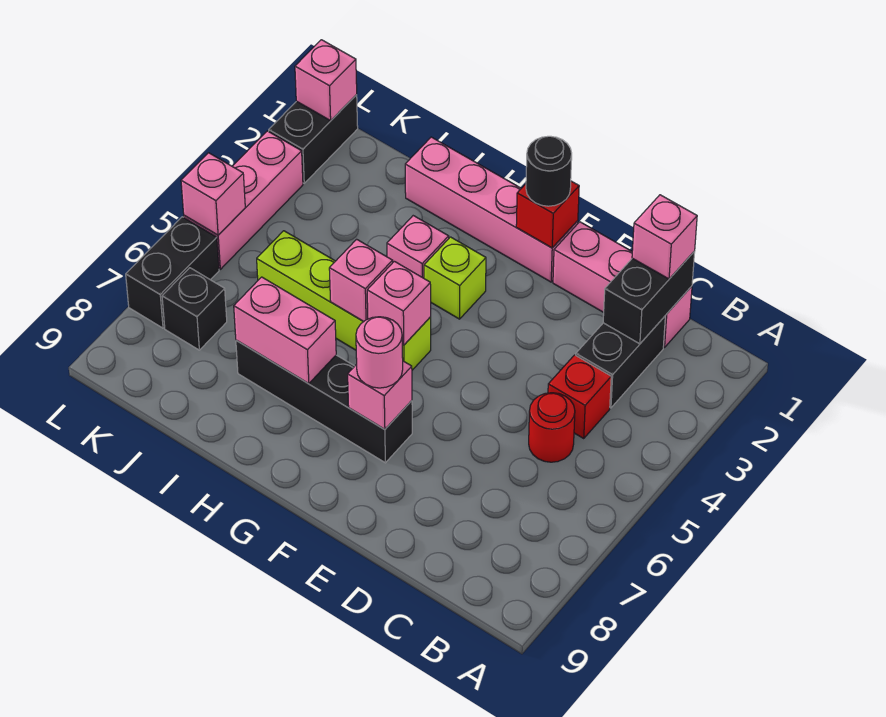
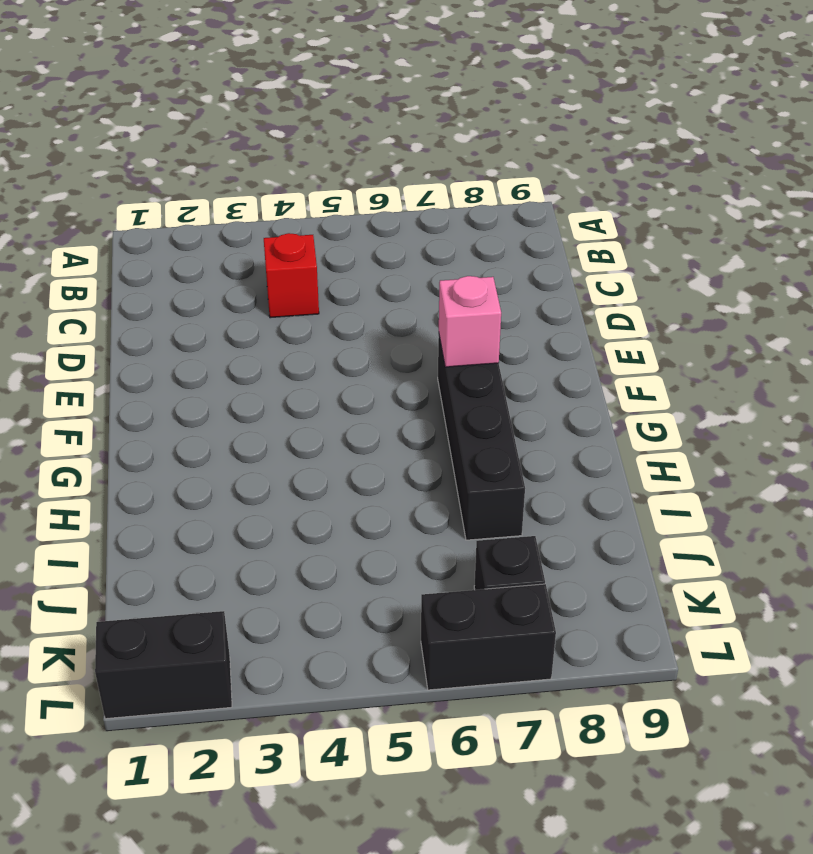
none -> pink 1x3 brick [553,222,692,348]
none -> black 1x2 brick [576,316,665,408]
none -> red 1x1 round brick [529,393,575,462]

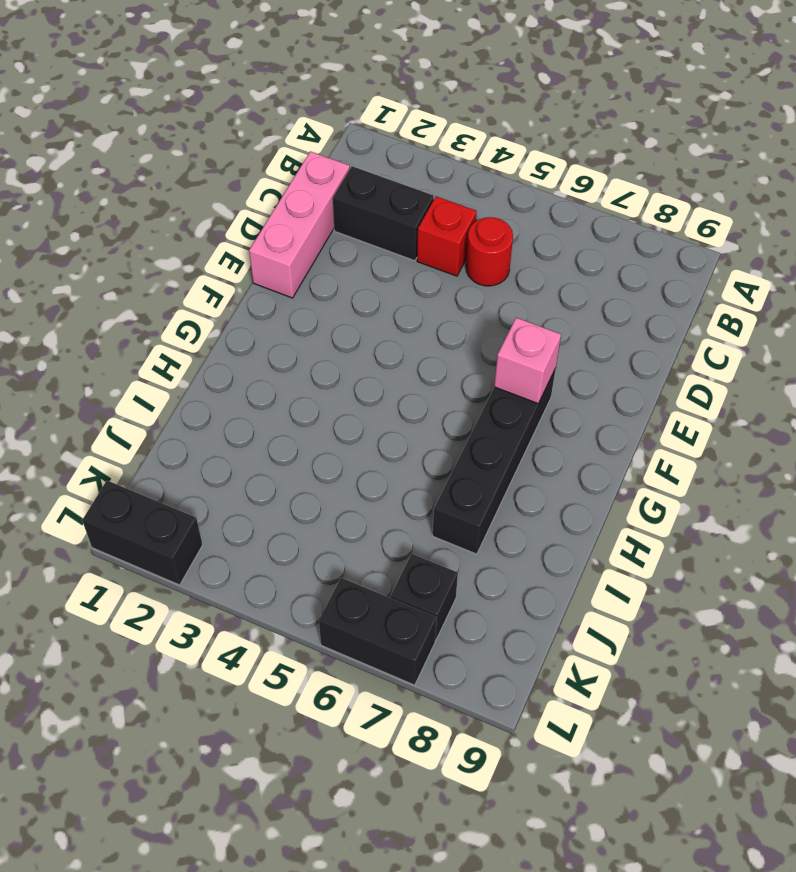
none -> pink 1x4 brick [405,137,578,282]
none -> lime 1x1 brick [424,237,486,319]
none -> lime 1x4 brick [257,231,431,370]

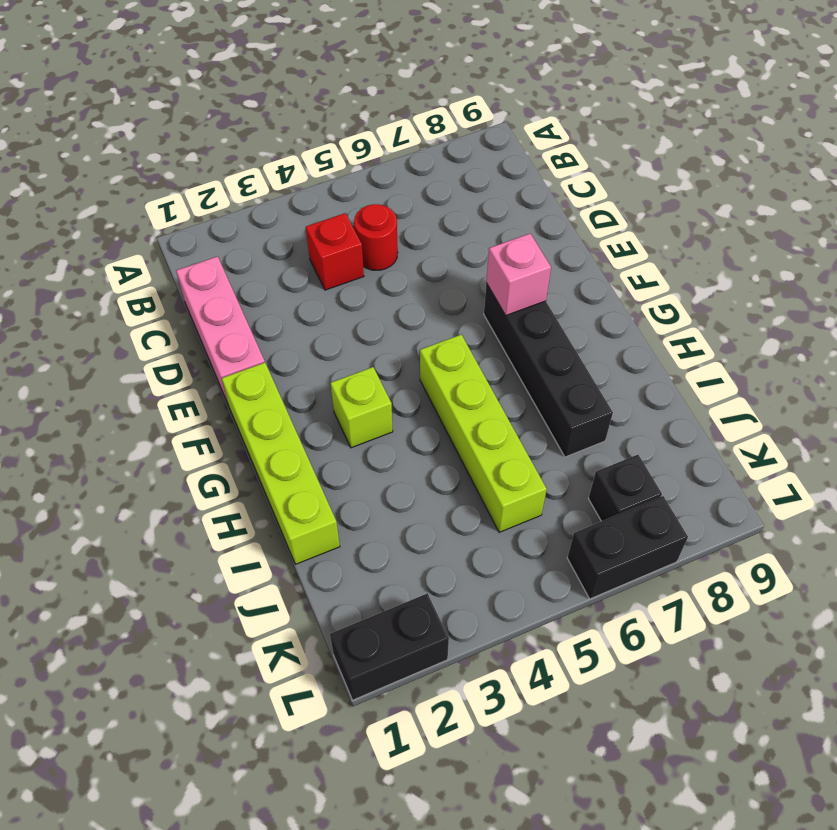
lime 1x4 brick [222,363,340,564] -> pink 1x4 brick [405,137,578,282]
none -> black 1x2 brick [576,316,665,408]
none -> pink 1x1 brick [387,216,449,278]
none -> pink 1x3 brick [184,131,303,269]

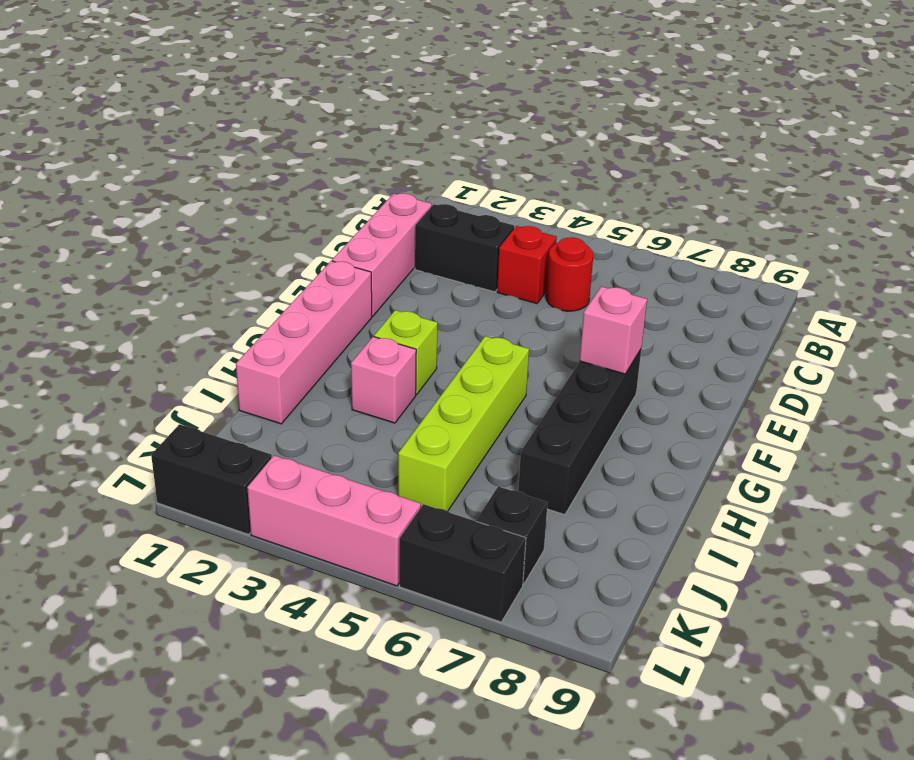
none -> black 1x2 brick [603,251,695,344]
none -> red 1x1 brick [516,181,579,248]
none -> pink 1x1 brick [367,261,431,345]

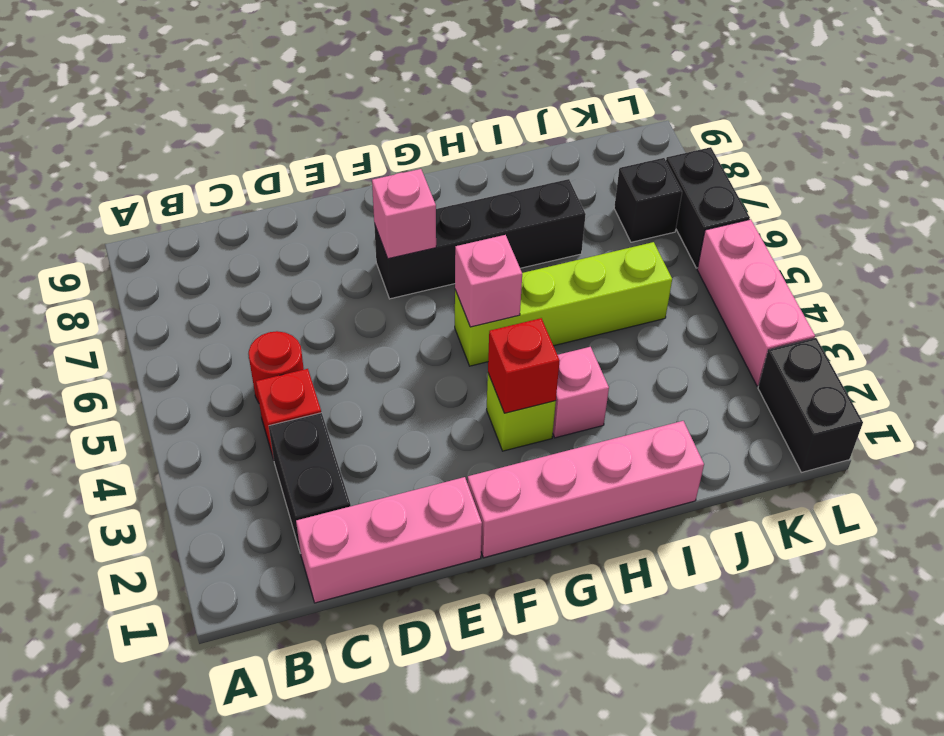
red 1x1 brick [488,318,560,413] -> red 1x1 brick moved to [516,181,579,248]
none -> black 1x2 brick [603,251,695,344]
none -> pink 1x1 brick [329,239,393,322]
none -> pink 1x2 brick [234,277,336,384]

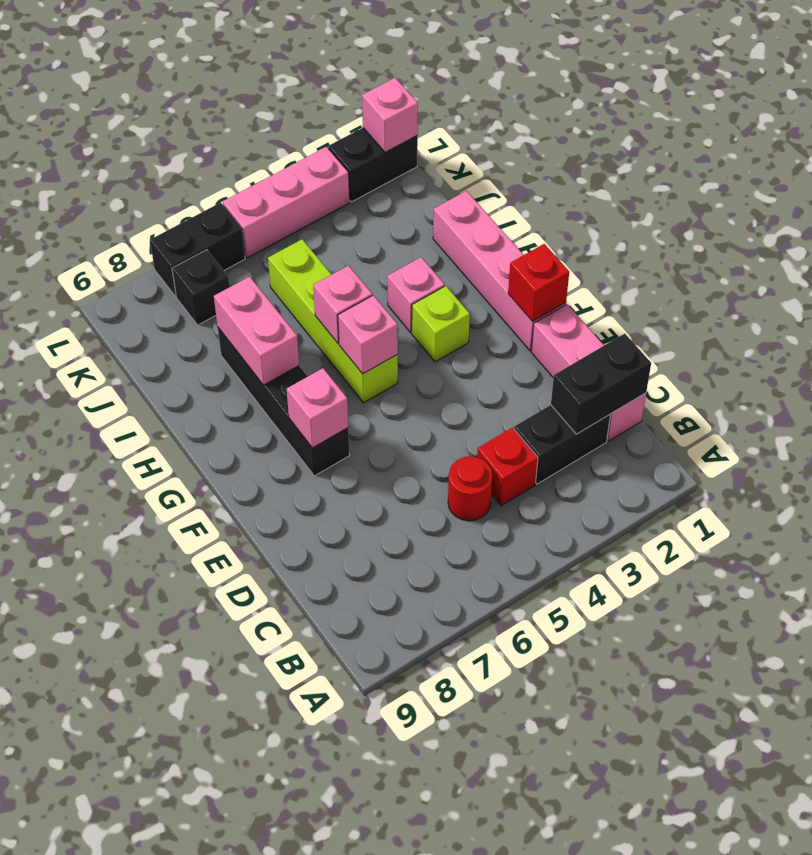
none -> pink 1x1 brick [181,153,245,235]
none -> pink 1x1 brick [632,195,697,279]
none -> black 1x1 round brick [526,136,572,206]

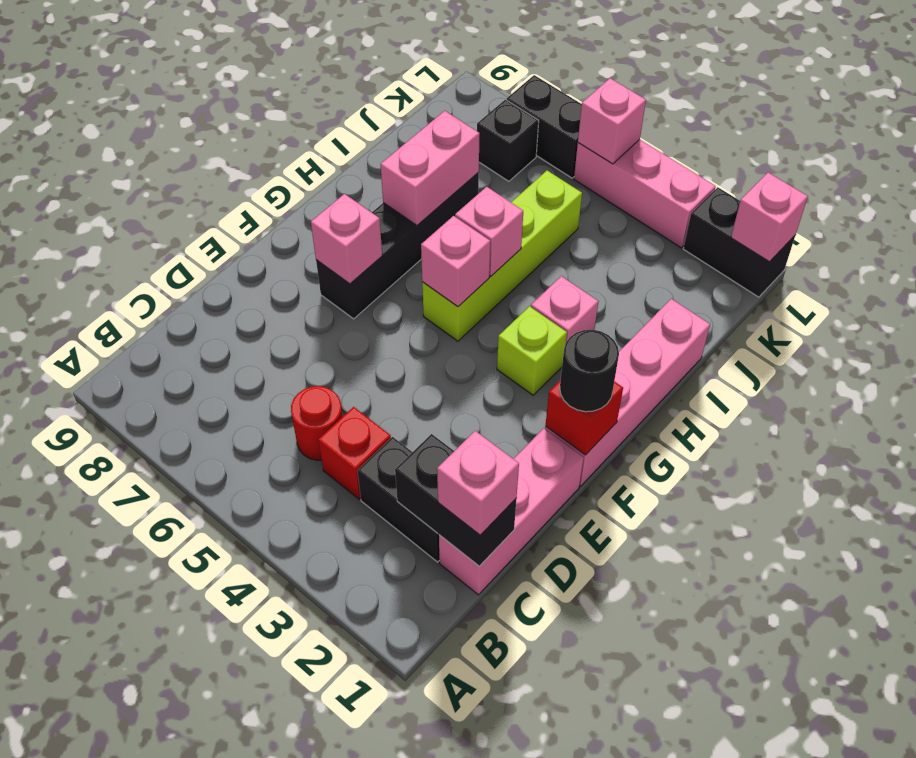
none -> pink 1x1 round brick [356,317,403,388]

